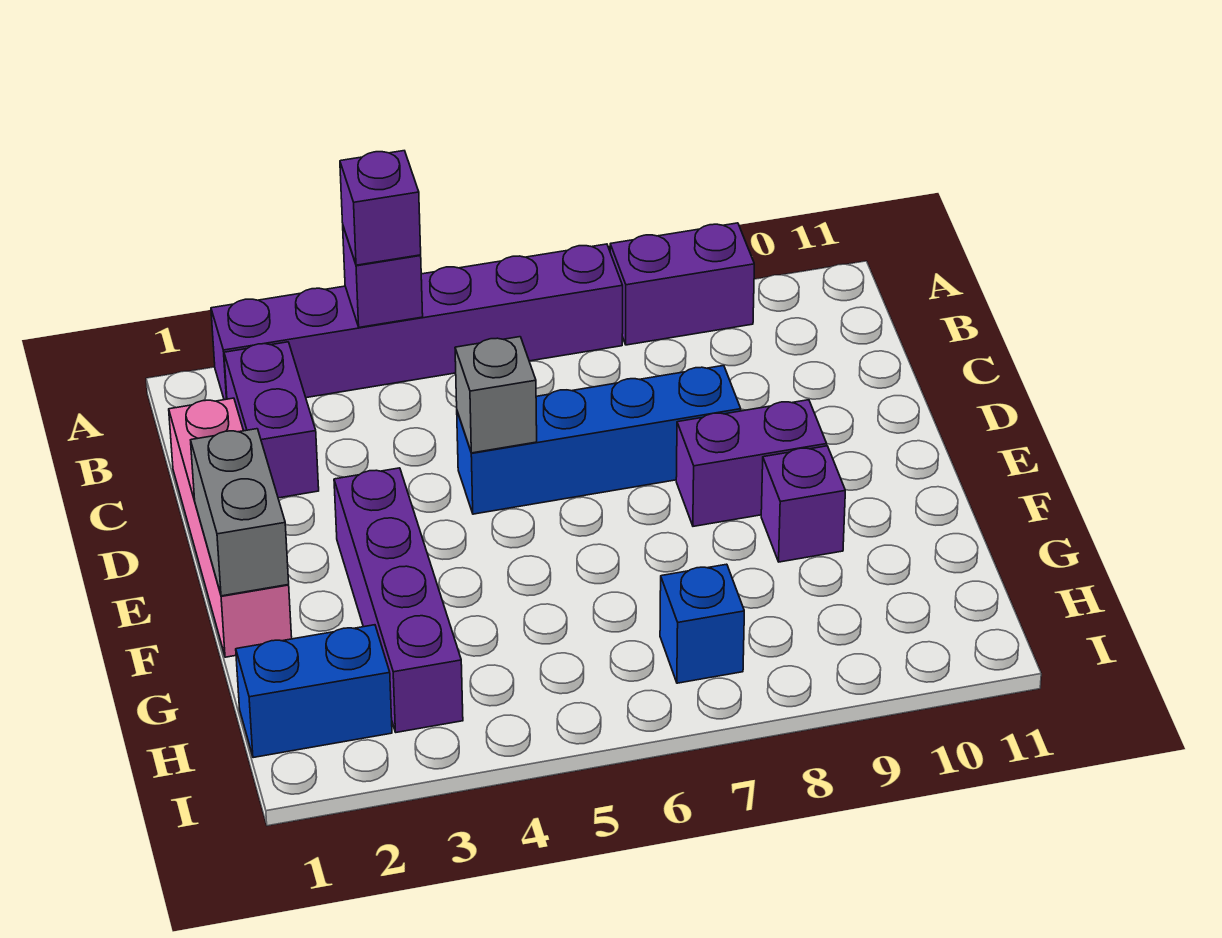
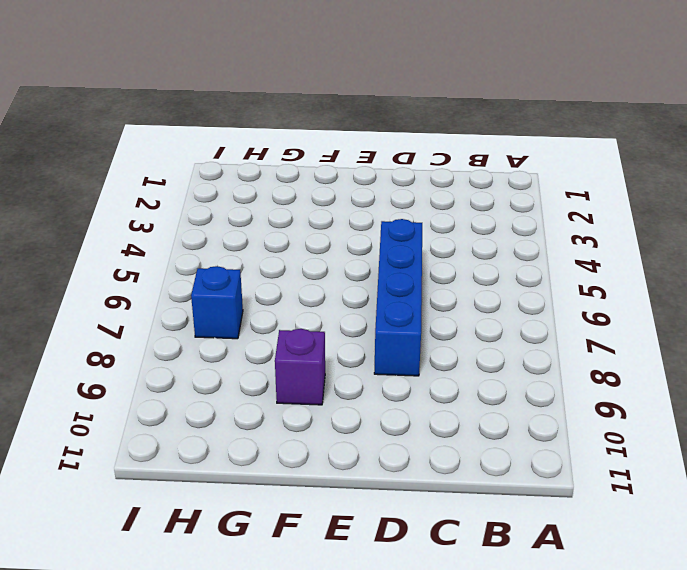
none -> purple 1x6 brick [211,244,623,400]
none -> purple 1x2 brick [610,223,754,345]
none -> purple 1x2 brick [224,342,319,498]

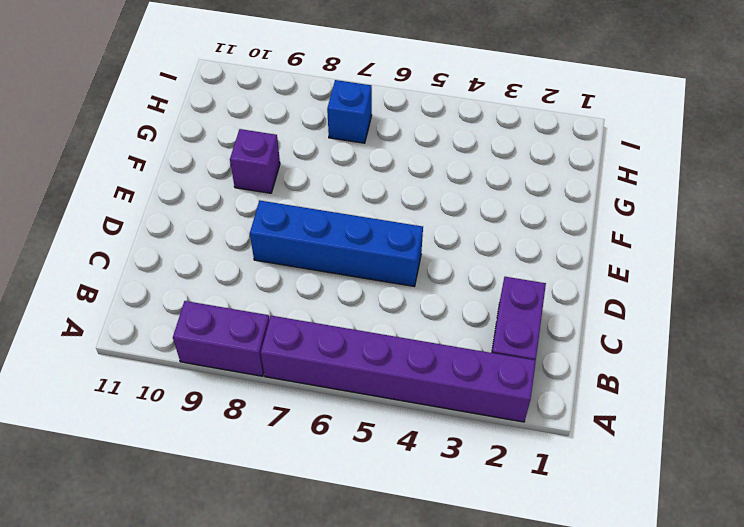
none -> pink 1x4 brick [169,398,292,657]
none -> purple 1x4 brick [334,468,463,732]
none -> purple 1x2 brick [676,400,827,526]

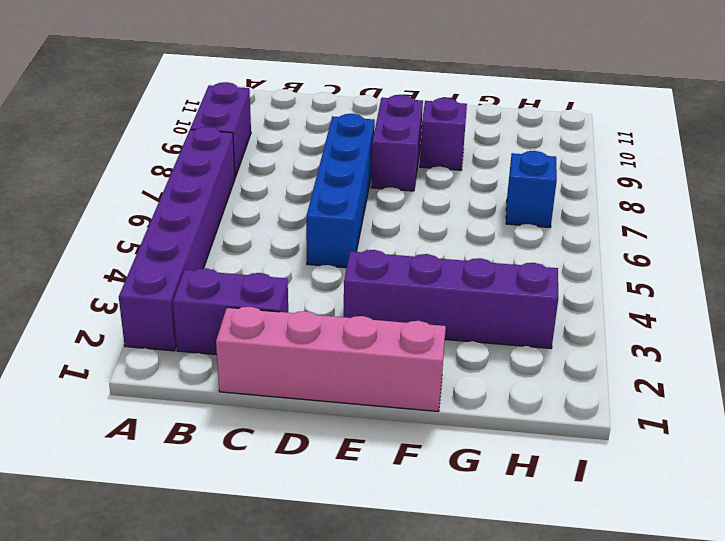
none -> blue 1x2 brick [236,625,392,758]
none -> purple 1x1 brick [343,227,423,327]
none -> grey 1x1 brick [455,337,537,453]

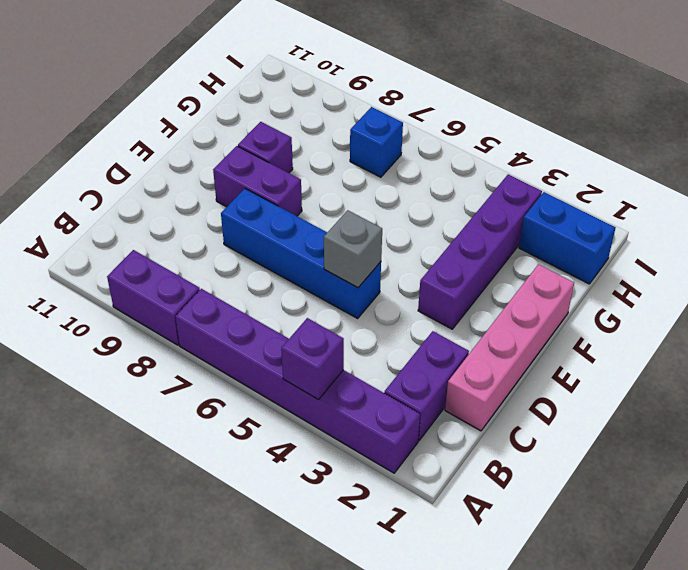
none -> grey 1x2 brick [191,429,289,596]
none -> purple 1x1 brick [340,151,421,265]

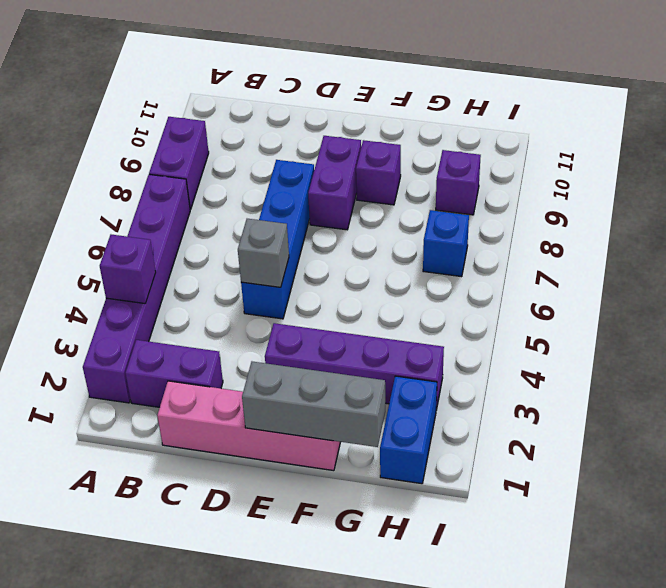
grey 1x3 brick [242,362,385,447] -> grey 1x2 brick [191,429,289,596]
purple 1x1 brick [436,150,481,215] -> purple 1x1 brick moved to [340,151,421,265]

